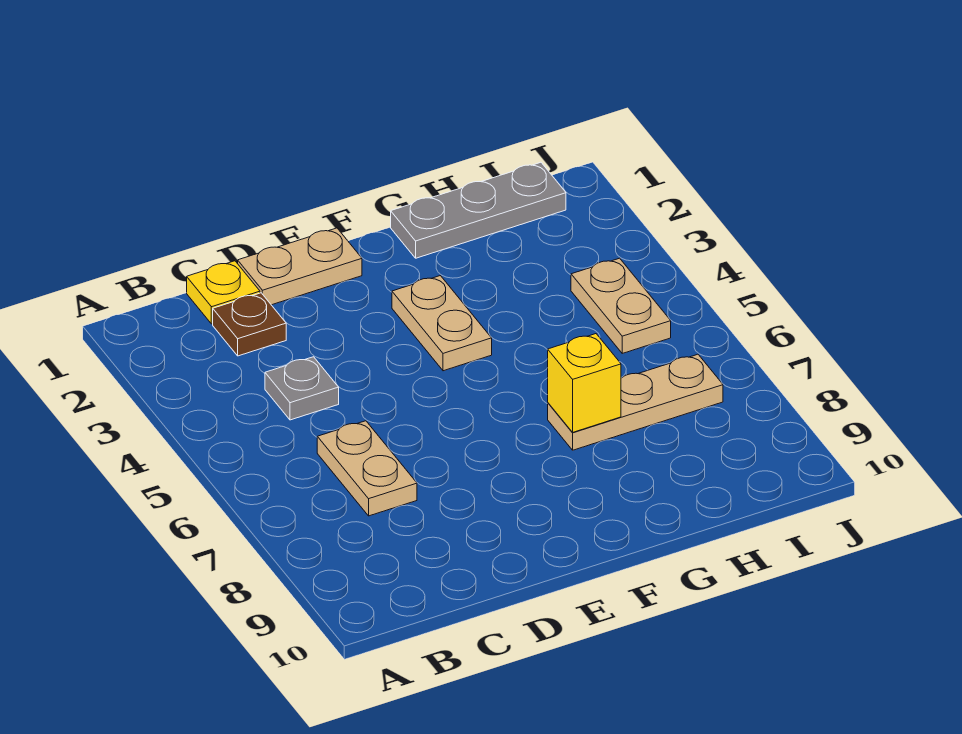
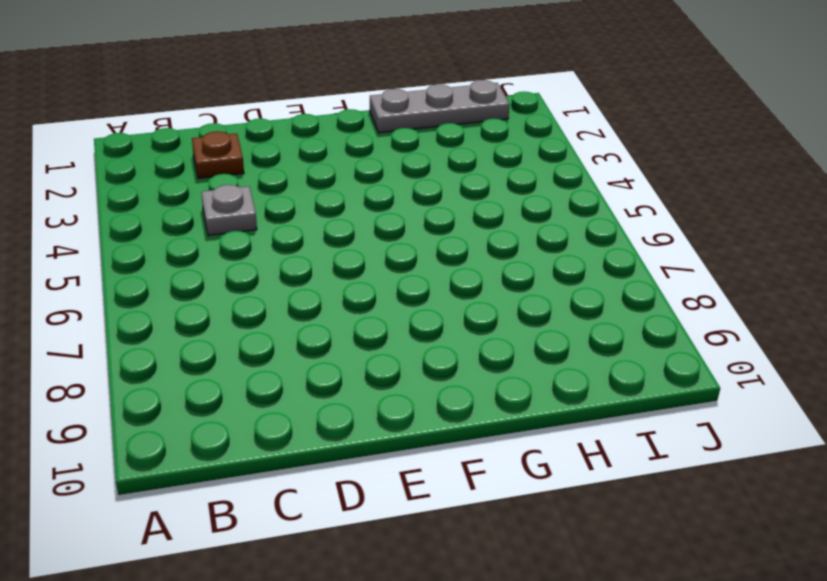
none -> yellow 1x1 plate [187,261,260,324]
none -> tan 1x2 plate [317,421,417,516]

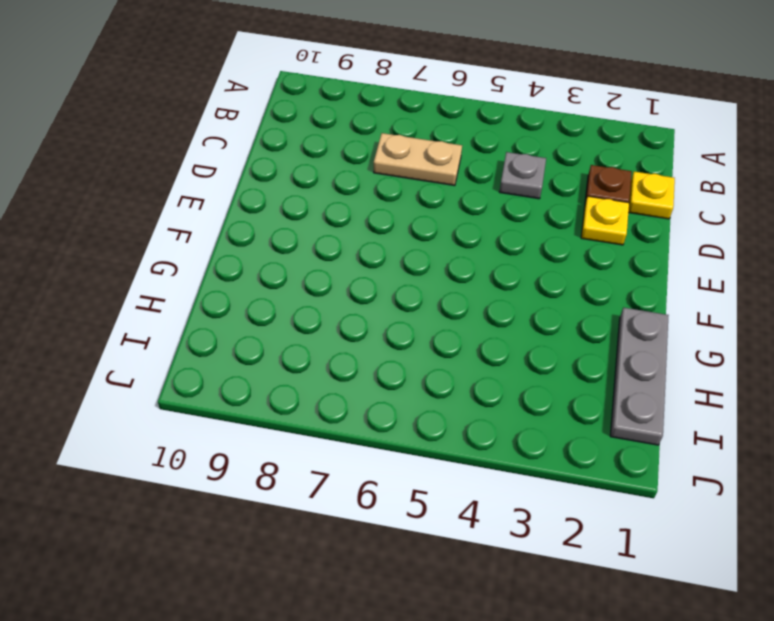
yellow 1x1 plate [581,196,629,245] -> none
none -> tan 1x2 plate [238,228,362,305]
none -> tan 1x2 plate [392,276,492,371]

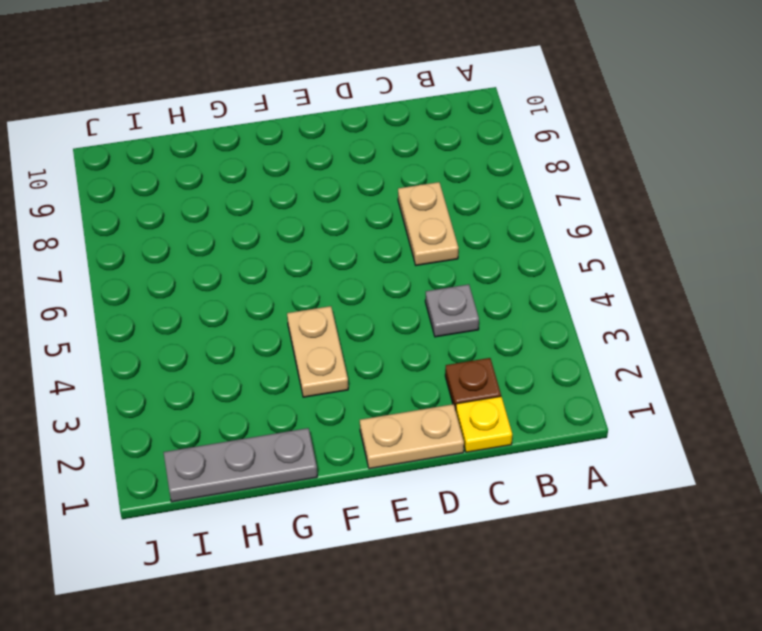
none -> tan 1x3 plate [548,354,723,450]
none -> tan 1x2 plate [571,258,671,353]

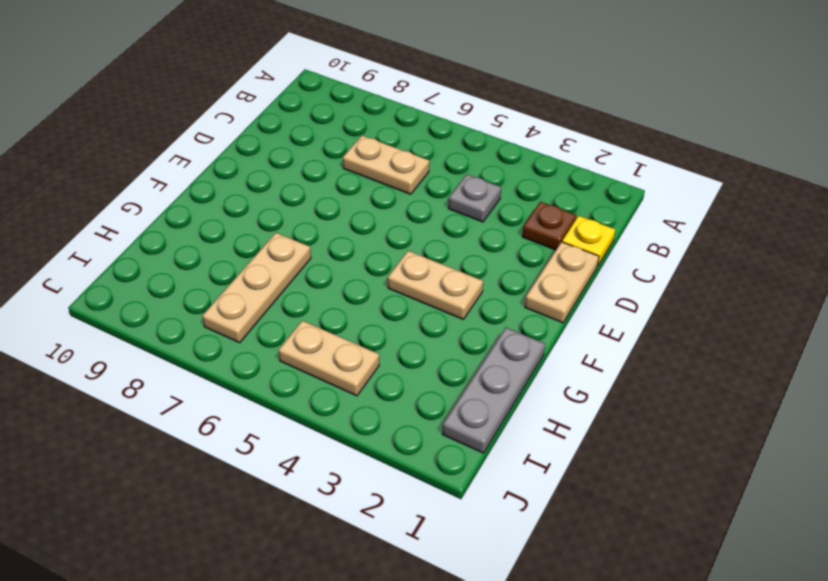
none -> yellow 1x1 brick [548,334,621,432]

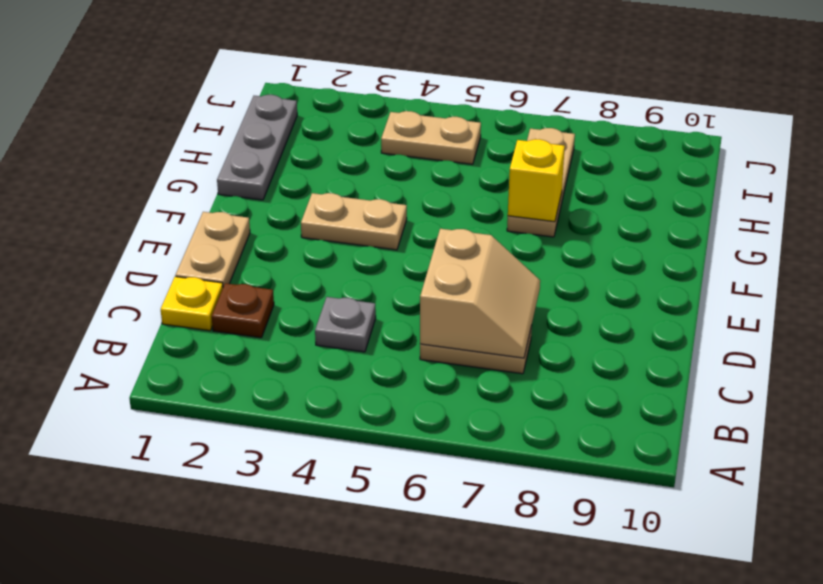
tan 2x2 slope [420,229,540,358] -> none

